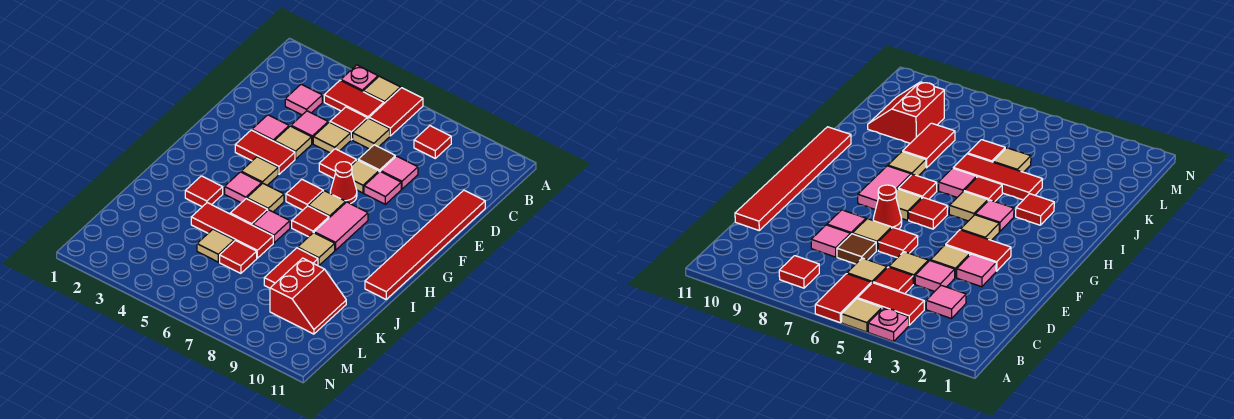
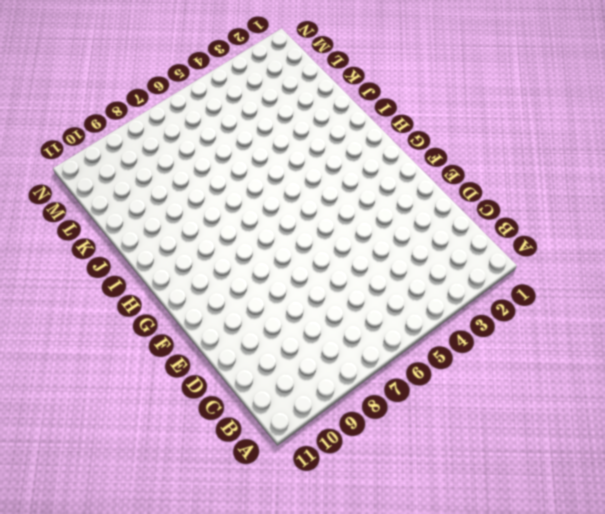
none -> pink 1x1 plate [341,65,378,91]
none -> tan 1x1 tile [363,76,401,103]
none -> red 1x2 tile [369,88,423,136]
none -> red 1x2 tile [324,80,384,119]

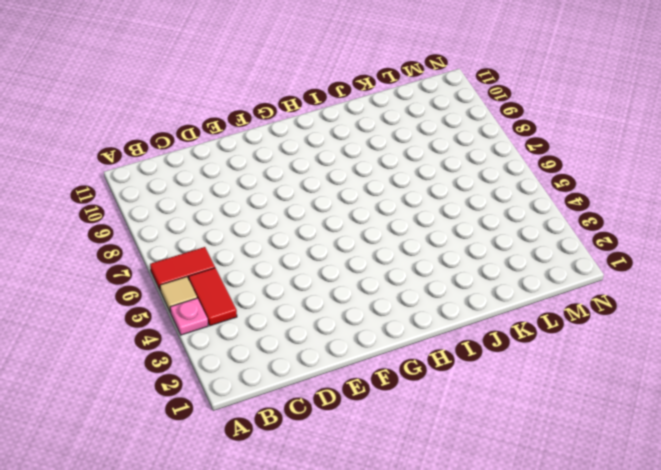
none -> red 1x1 tile [414,126,451,158]
none -> pink 1x1 tile [285,84,322,115]
none -> red 1x1 tile [330,107,367,140]
none -> tan 1x1 tile [353,118,390,149]

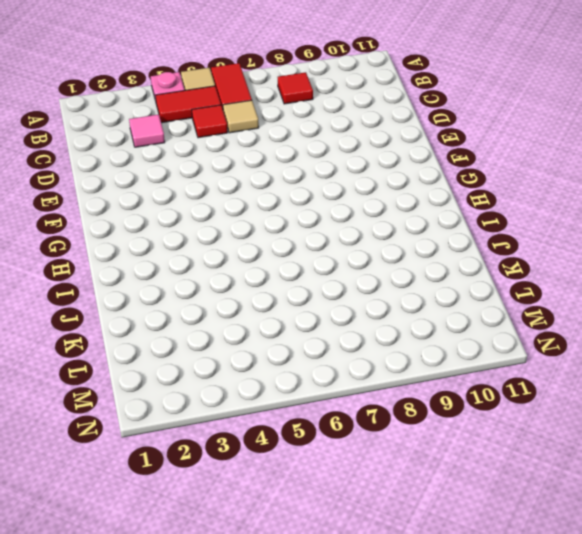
none -> pink 1x1 tile [291,111,328,144]
none -> tan 1x1 tile [313,122,351,153]
none -> brown 1x1 tile [358,145,395,172]
none -> pink 1x1 tile [381,156,418,189]

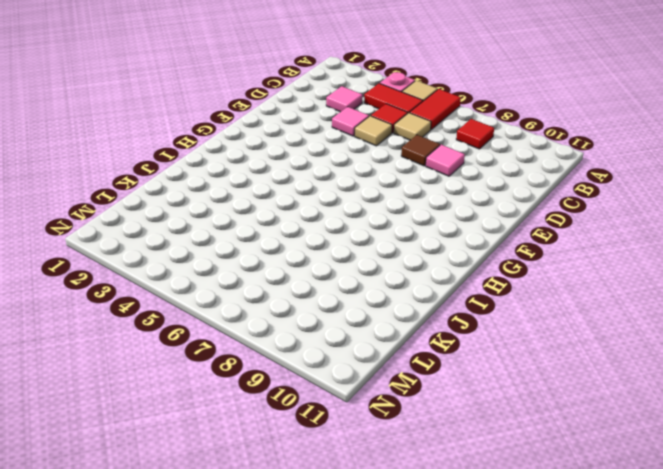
none -> red 1x6 tile [365,190,485,299]
none -> pink 1x1 tile [252,115,289,141]
none -> tan 1x1 tile [274,126,312,159]
none -> red 1x1 tile [319,149,356,178]

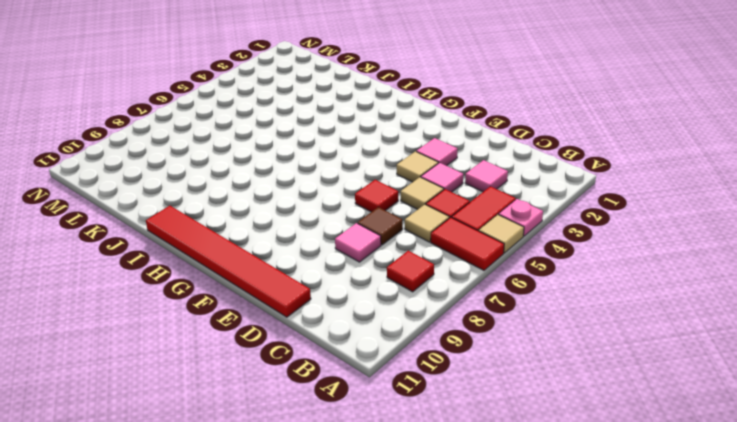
none -> tan 1x1 tile [352,160,379,193]
none -> pink 1x1 tile [364,171,401,204]
none -> red 1x2 tile [235,130,295,174]
none -> red 1x1 cone [330,162,357,204]

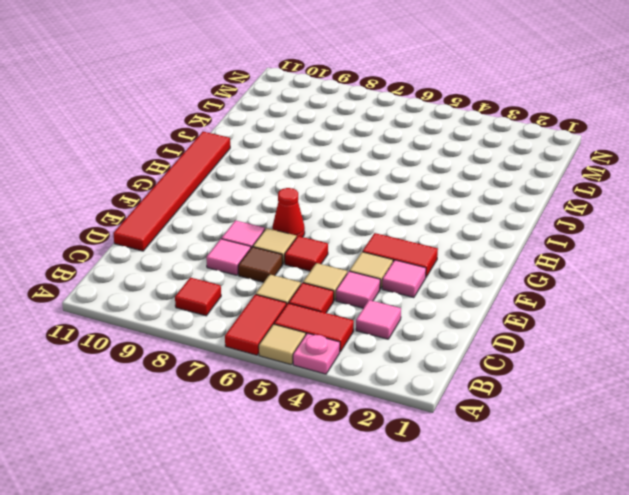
none -> tan 1x1 tile [241,157,278,185]
none -> red 1x1 tile [286,180,323,210]
none -> tan 1x1 tile [308,191,346,218]
none -> pink 1x2 tile [314,202,368,250]

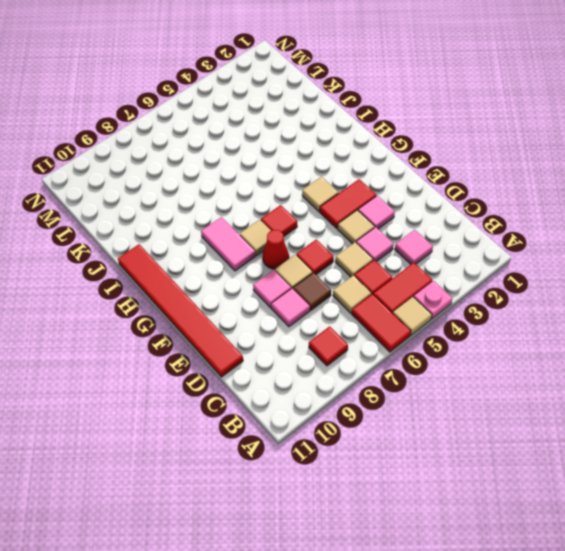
none -> pink 1x1 tile [225,172,262,203]
none -> tan 1x1 tile [247,183,284,212]
none -> red 1x1 tile [292,206,329,237]
none -> red 1x1 tile [185,176,223,207]

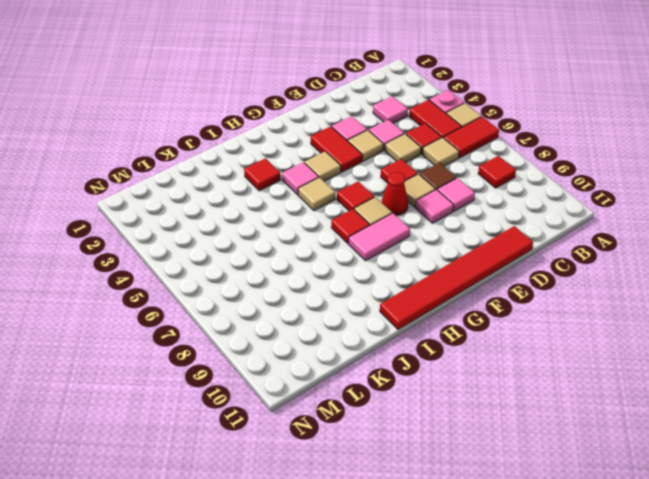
none -> red 1x1 tile [230,199,268,225]
none -> pink 1x1 tile [253,210,290,243]
none -> tan 1x1 tile [298,233,335,266]
none -> red 1x3 tile [191,203,273,258]

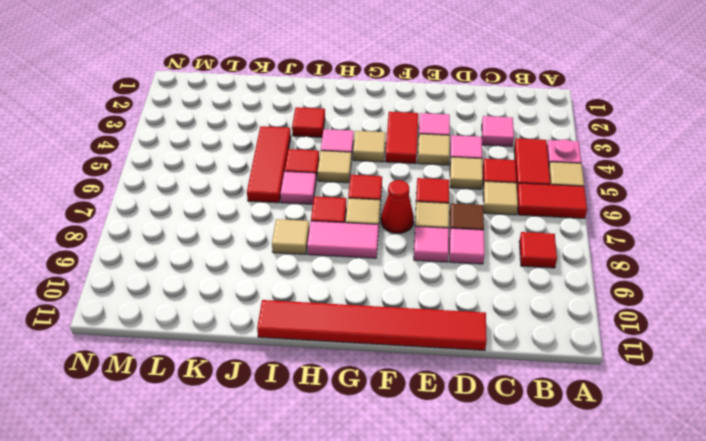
none -> red 1x2 tile [264,248,318,288]
none -> tan 1x1 tile [197,229,234,262]
none -> red 1x1 tile [220,241,257,273]
none -> red 2x2 slope [270,258,346,334]

